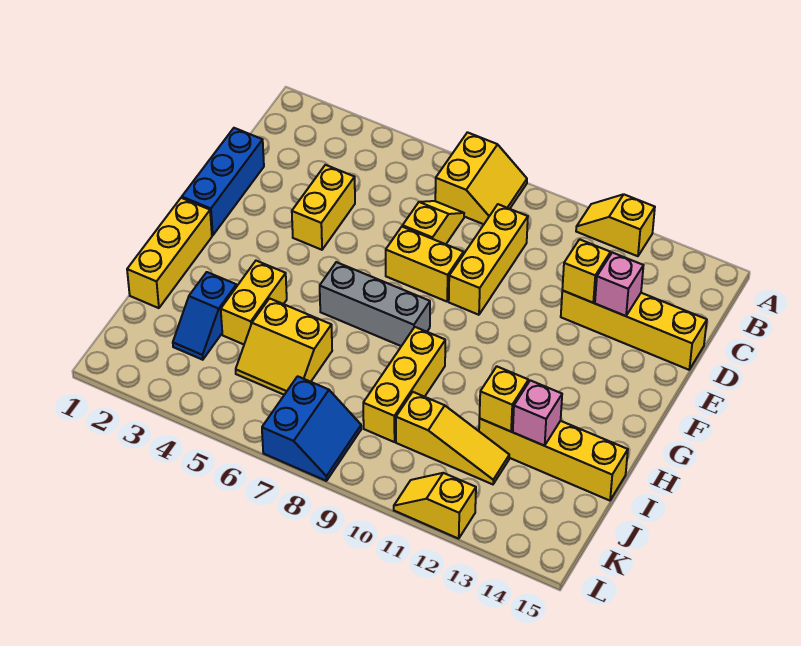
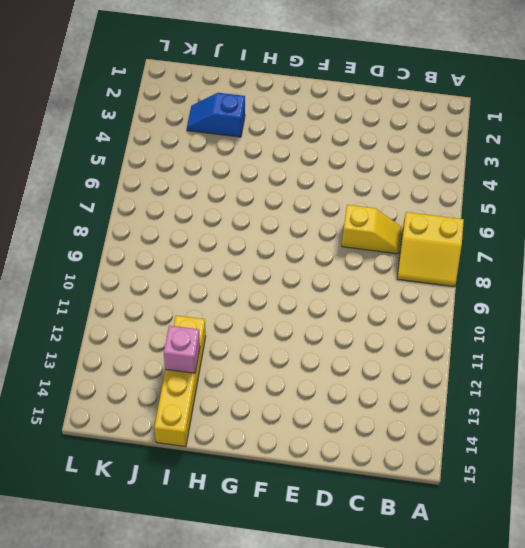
none -> yellow 1x2 slope [576,194,655,256]
none -> yellow 1x3 brick [449,204,528,315]
none -> blue 1x3 brick [182,128,264,235]

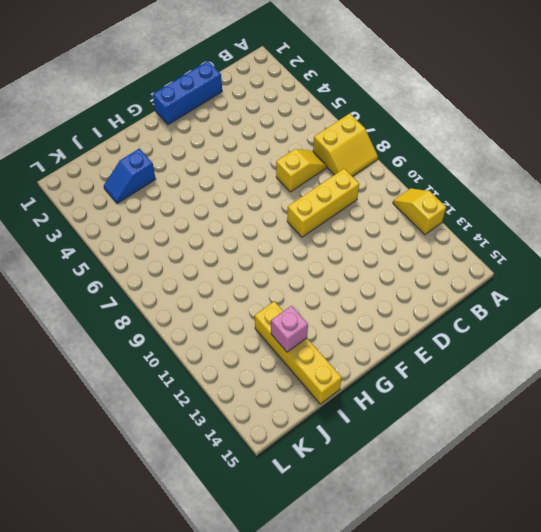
none -> yellow 1x2 brick [292,165,355,250]
none -> yellow 1x4 brick [561,291,707,370]
none -> yellow 1x2 brick [386,227,464,301]

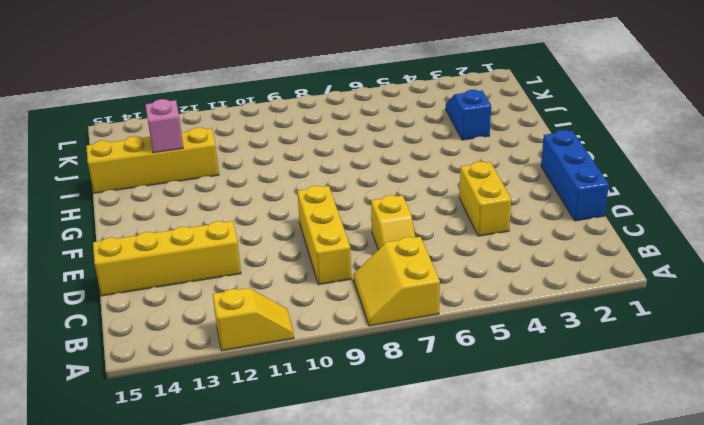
none -> yellow 1x2 brick [386,227,464,301]
none -> yellow 1x3 brick [127,198,212,308]
none -> grey 1x3 brick [320,262,430,346]

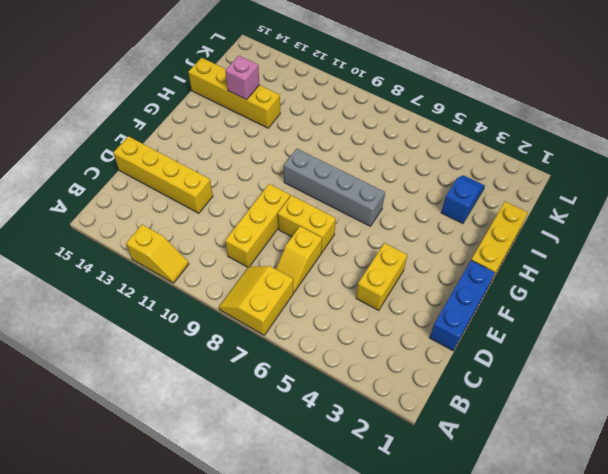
grey 1x4 brick [284,149,385,226] -> grey 1x3 brick [320,262,430,346]
none -> yellow 1x2 brick [221,261,287,344]
none -> yellow 1x3 brick [363,327,445,442]
none -> yellow 2x2 slope [236,298,332,395]

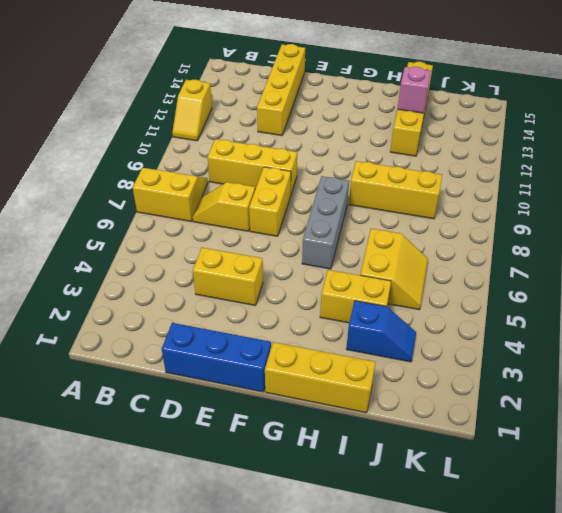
none -> yellow 1x3 slope [396,392,509,484]
none -> blue 2x2 slope [262,376,361,481]
none -> yellow 1x2 slope [394,473,476,539]

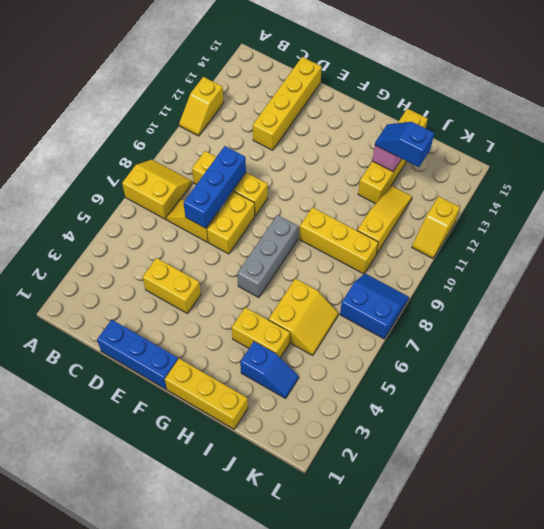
blue 1x3 brick [183,146,246,228] -> none
blue 1x2 slope [375,122,434,167] -> none
none -> yellow 1x1 brick [562,239,611,303]
none -> pink 1x1 brick [595,253,643,316]
none -> yellow 1x1 brick [479,367,528,431]

